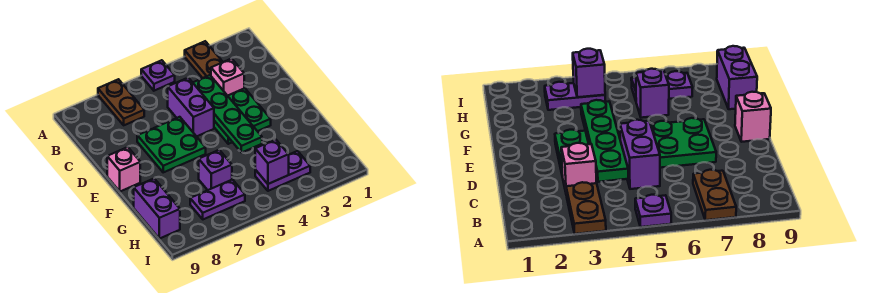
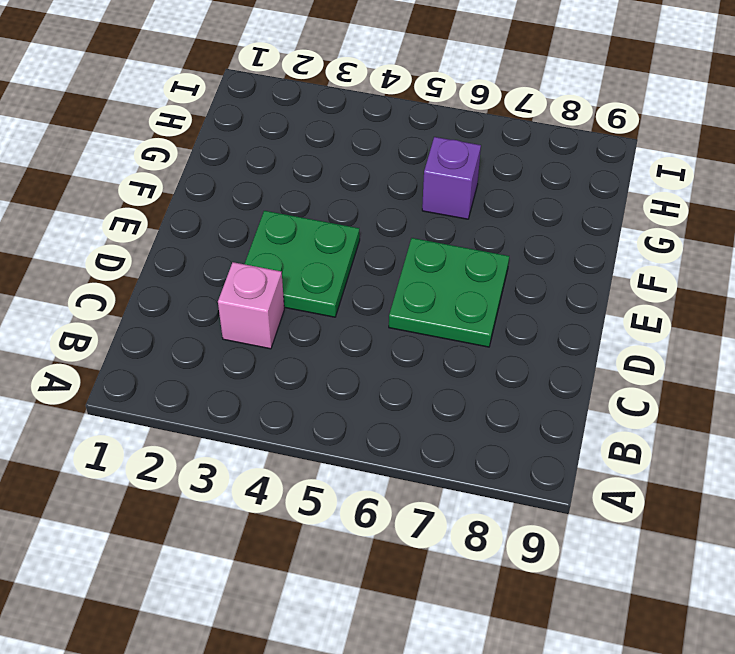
none -> brown 1x2 plate [185,41,223,78]
none -> purple 1x1 plate [141,60,175,91]
none -> brown 1x2 plate [98,79,144,125]

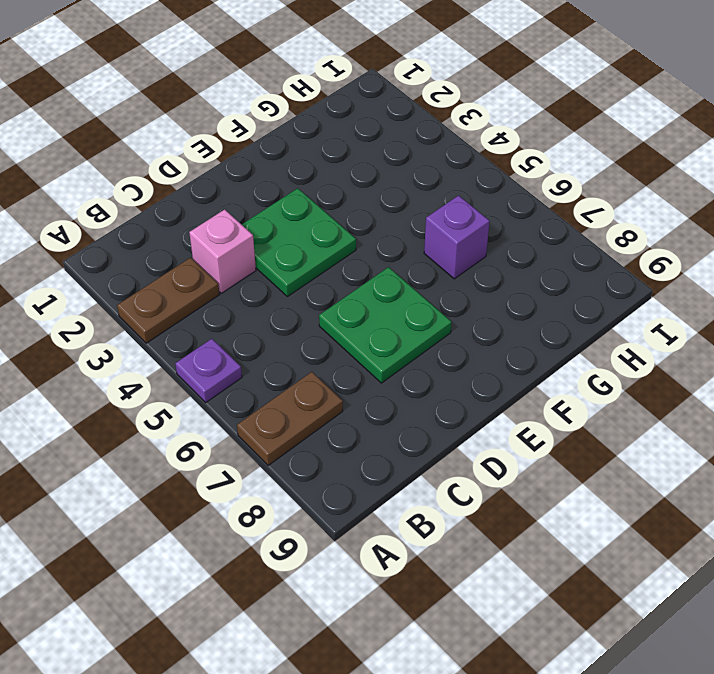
none -> purple 1x2 brick [168,78,214,136]
none -> pink 1x1 brick [107,147,140,191]
none -> purple 1x2 brick [134,179,180,239]

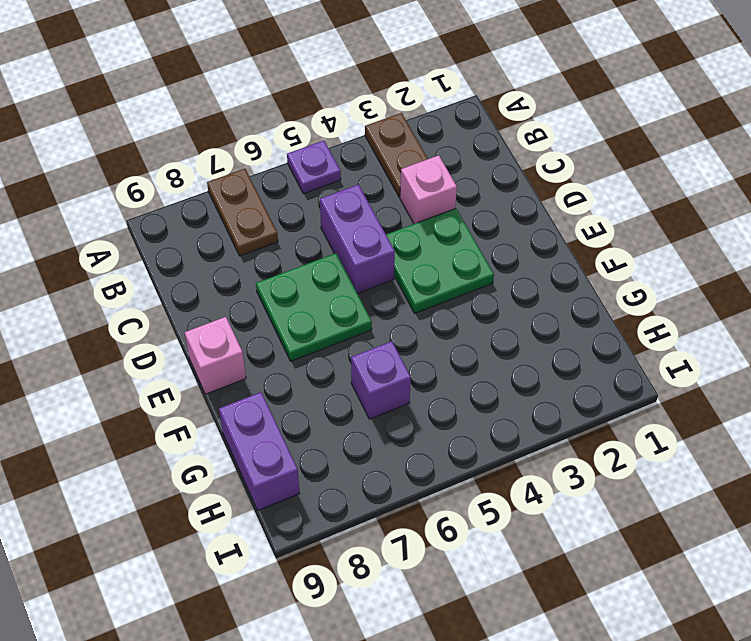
none -> purple 1x2 plate [255,151,310,191]
none -> purple 1x2 plate [190,180,245,219]
none -> green 1x4 plate [193,75,262,153]

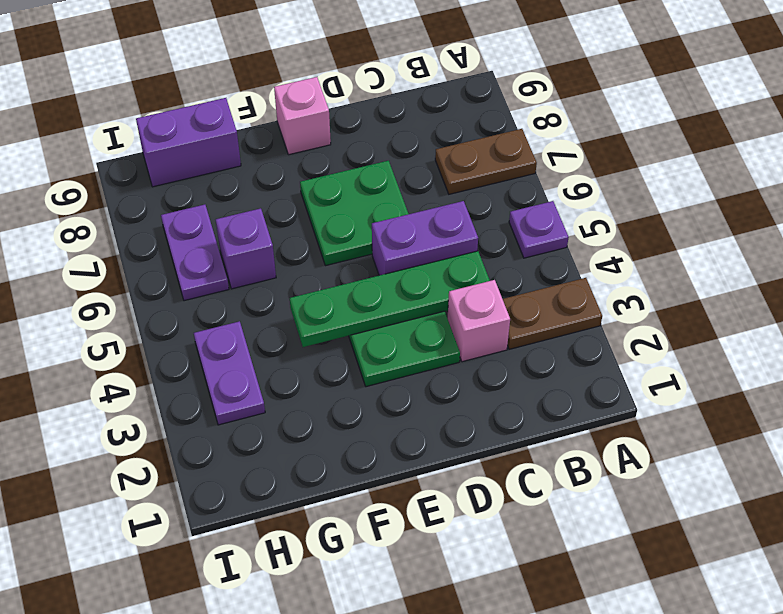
none -> purple 1x1 brick [255,140,289,184]

